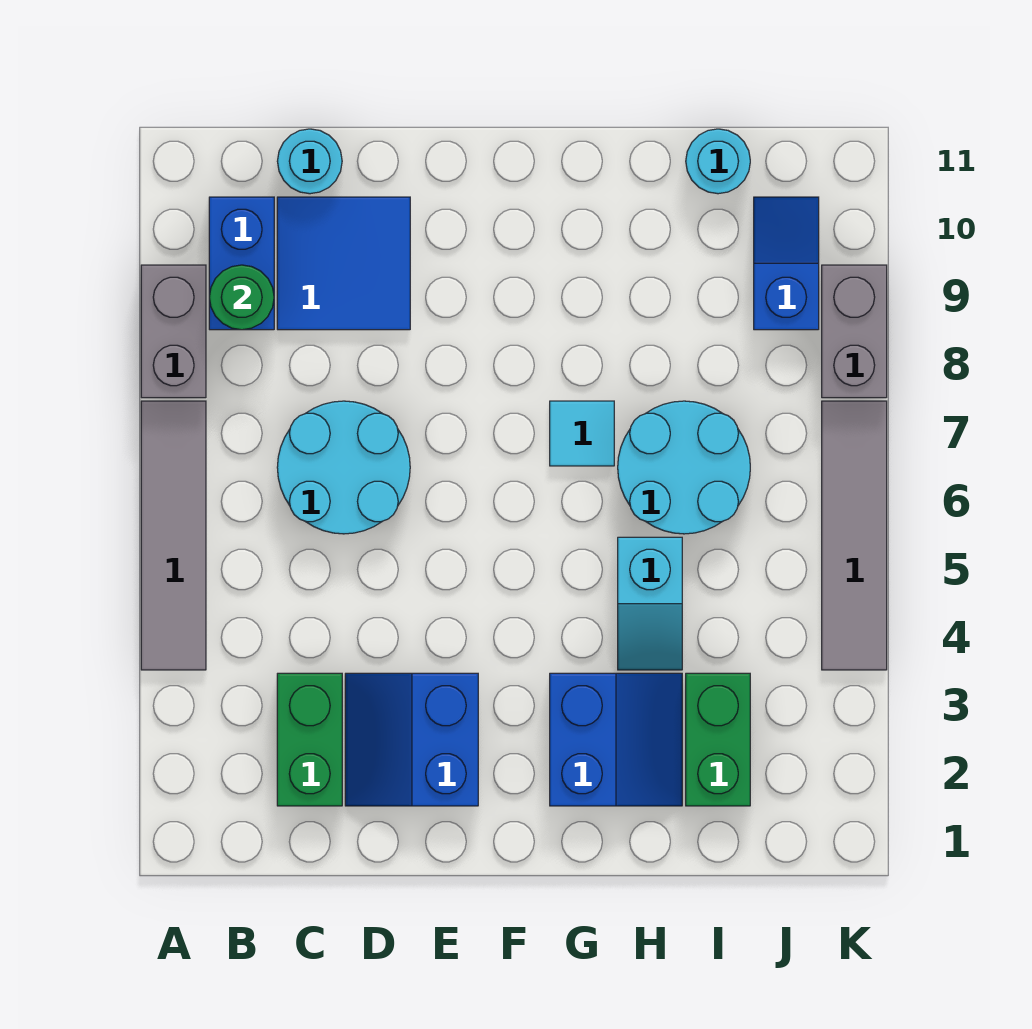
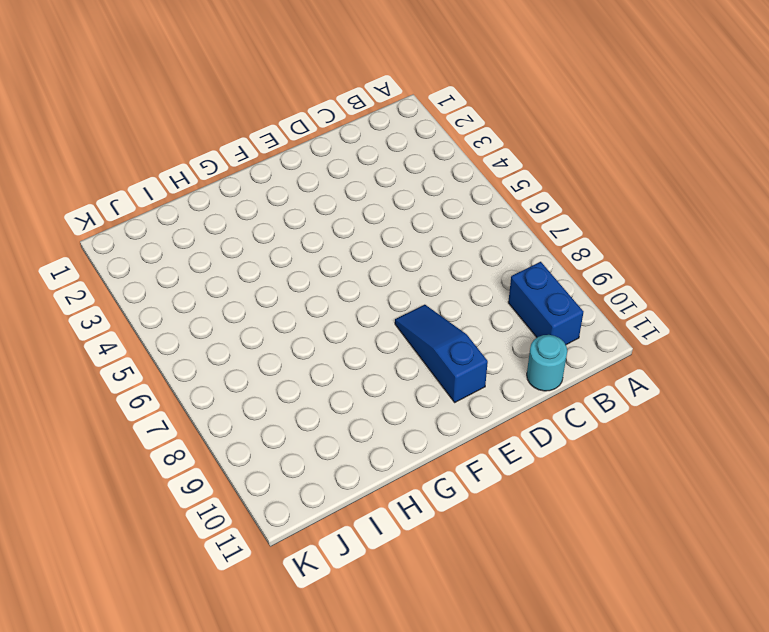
blue 1x3 slope [395,305,488,402] -> none
none -> grey 1x4 tile [141,401,206,670]
none -> grey 1x2 brick [141,265,206,398]
none -> green 1x2 brick [277,673,342,806]

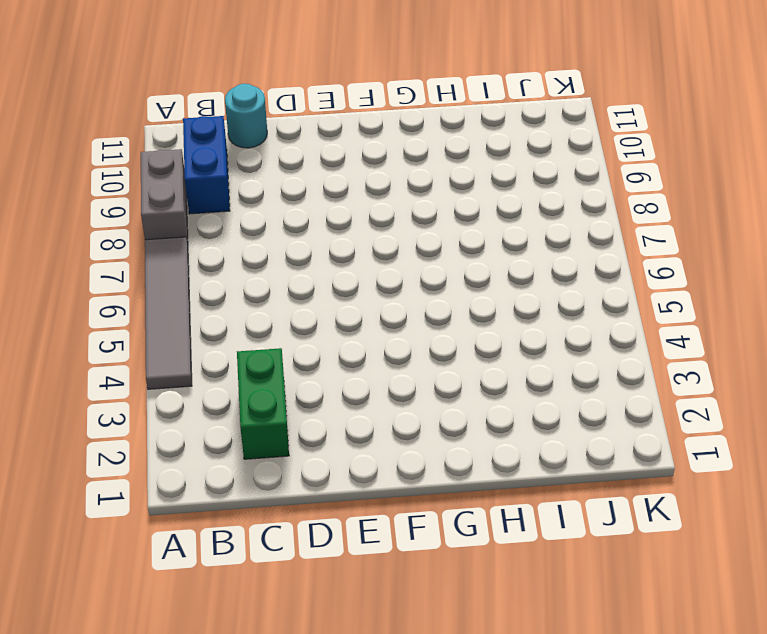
none -> cyan 2x2 round brick [277,401,410,534]
none -> blue 2x2 tile [277,197,410,330]
none -> blue 2x2 slope [345,673,478,806]

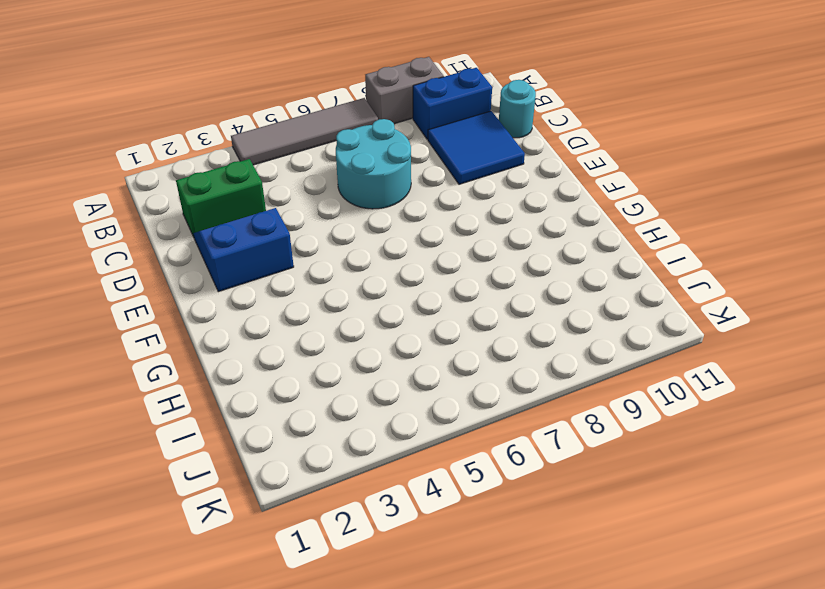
none -> blue 2x2 slope [550,673,682,806]
none -> cyan 1x1 tile [550,401,614,466]
none -> cyan 1x2 slope [618,537,682,670]

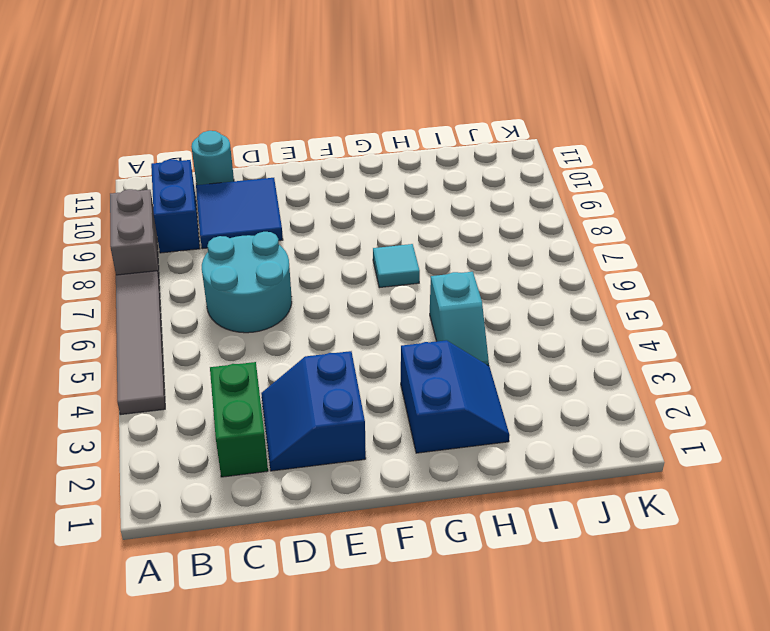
none -> cyan 2x2 round brick [618,401,750,534]
none -> green 1x2 brick [686,673,750,806]
none -> cyan 1x1 round brick [686,129,750,194]

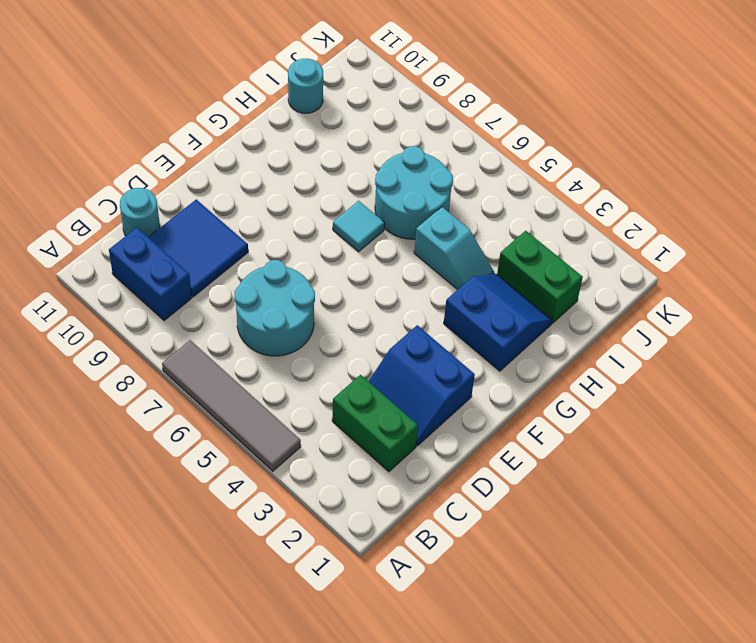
none -> grey 1x2 brick [141,265,206,398]
none -> blue 1x2 slope [754,197,819,330]
none -> grey 1x4 tile [822,401,887,670]

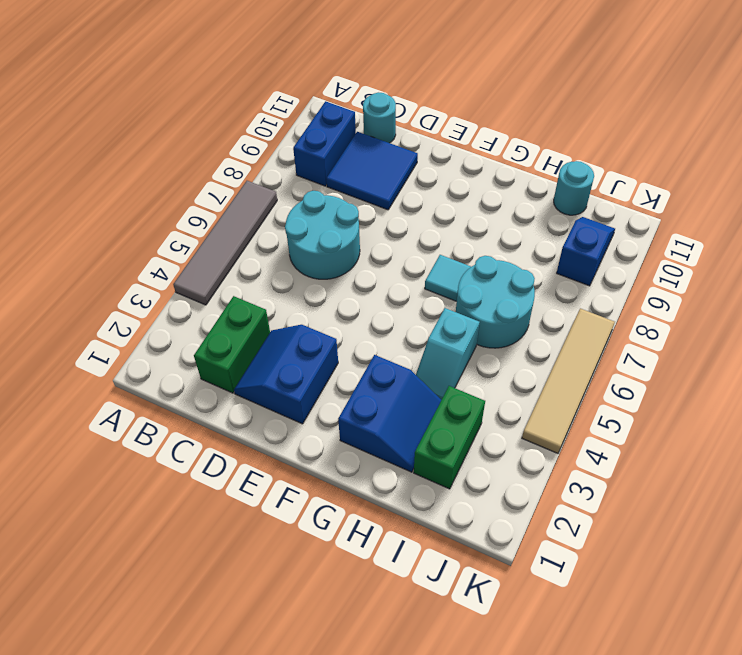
tan 1x4 tile [522,308,615,453] -> grey 1x4 tile [822,401,887,670]
none -> grey 1x2 brick [141,265,206,398]
none -> grey 1x2 brick [822,265,887,398]
none -> green 1x1 round brick [209,265,274,330]

